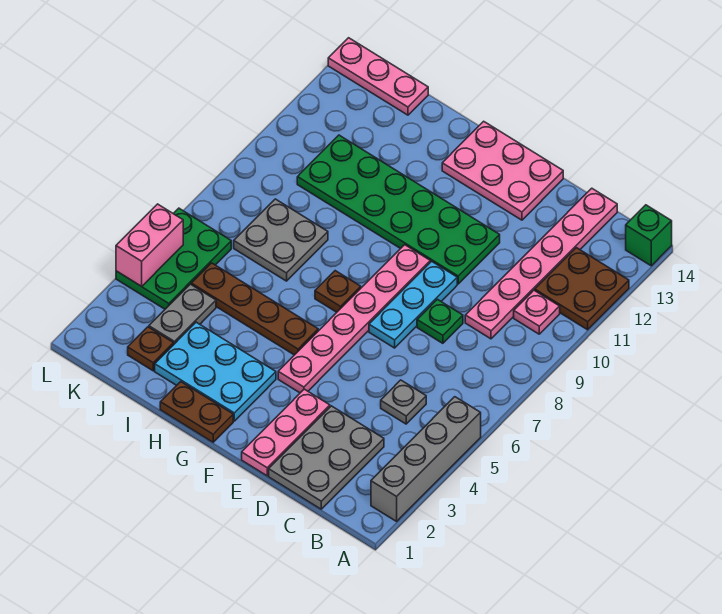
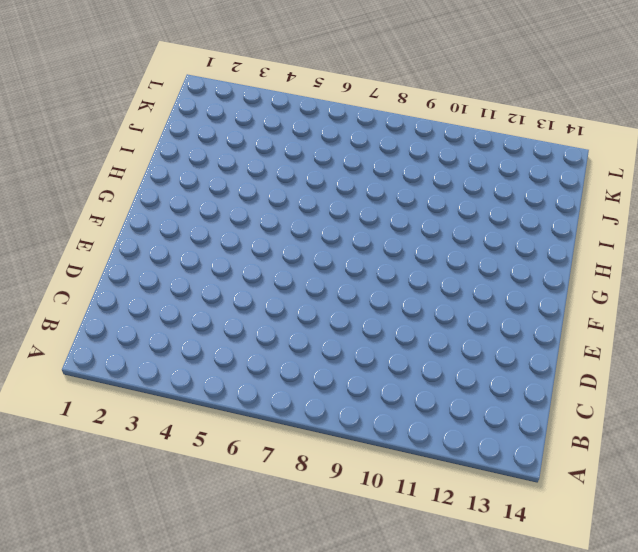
none -> grey 1x4 brick [371,397,481,521]
none -> brown 2x2 plate [535,248,629,330]
none -> green 1x1 brick [626,205,672,266]

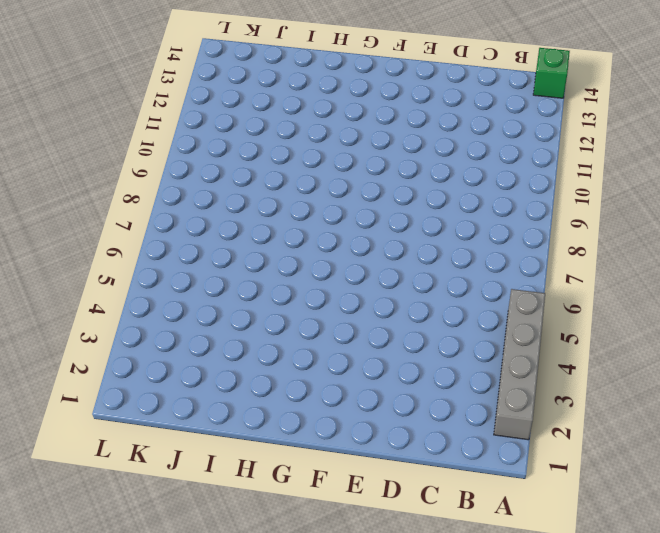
none -> brown 2x2 plate [535,248,629,330]
none -> pink 1x1 plate [514,290,560,334]
none -> grey 2x3 plate [269,406,384,509]

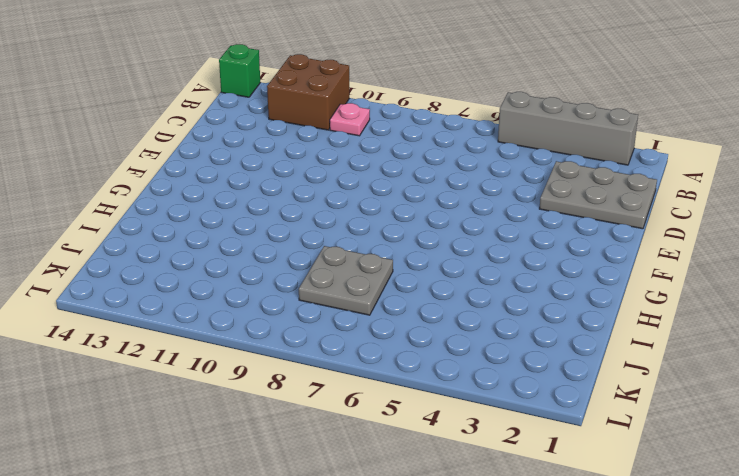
brown 2x2 brick [267,54,349,130] -> brown 2x2 plate [535,248,629,330]
none -> grey 1x1 plate [381,380,426,424]
none -> pink 1x6 plate [465,188,617,339]
none -> green 1x1 plate [417,299,463,343]

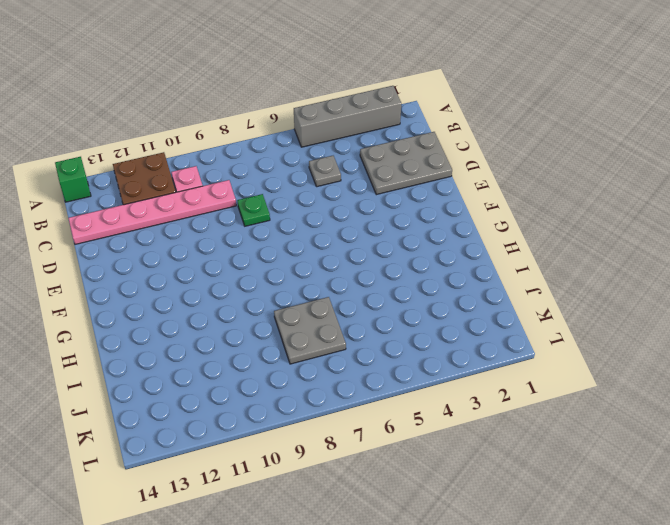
none -> pink 1x3 plate [242,389,330,476]
none -> cyan 1x3 plate [369,261,457,348]
none -> green 2x6 plate [297,135,500,284]

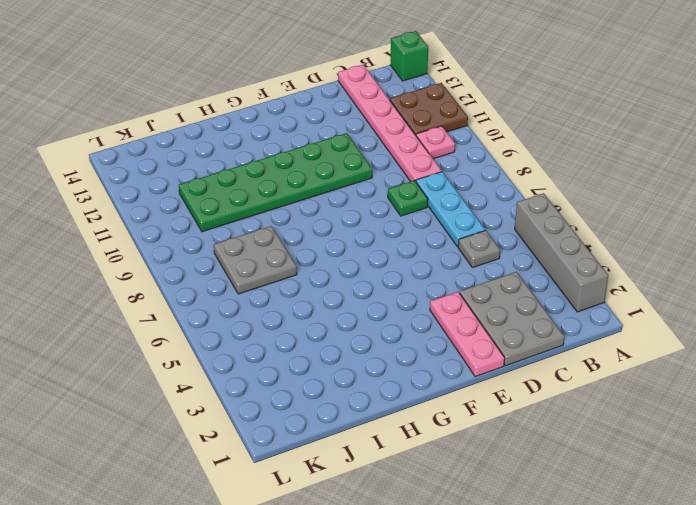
cyan 1x3 plate [416,172,485,247] -> cyan 1x3 plate moved to [369,261,457,348]
none -> pink 2x3 plate [442,121,563,220]
none -> pink 1x6 plate [278,245,430,393]
none -> brown 1x2 plate [160,382,233,442]

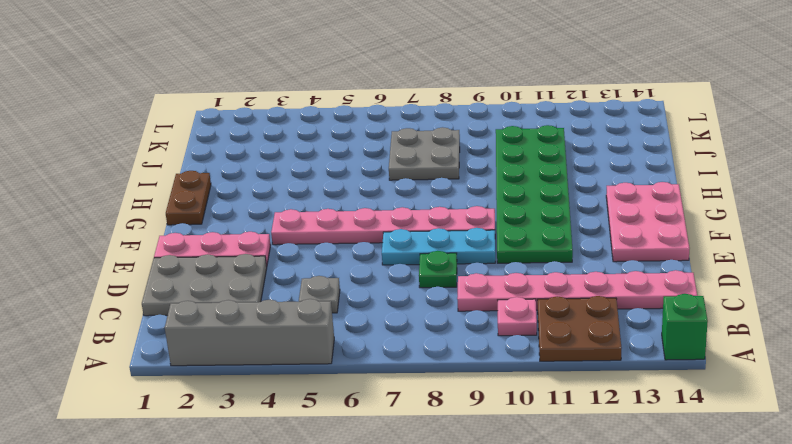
none -> cyan 2x3 plate [155,322,276,421]
none -> brown 1x4 plate [191,263,318,355]
none -> brown 1x1 plate [315,271,361,312]

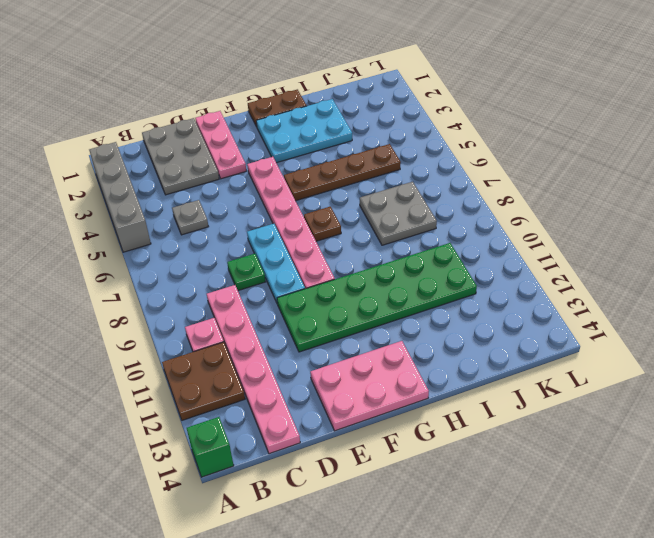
none -> brown 1x1 plate [128,327,174,371]
none -> grey 1x2 plate [149,284,216,344]
none -> pink 1x3 plate [328,38,428,115]

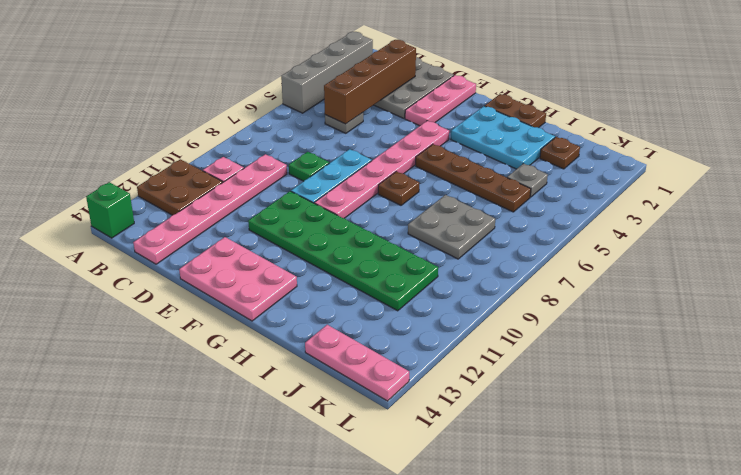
brown 1x4 brick [324,40,416,124] -> none
grey 1x1 plate [507,164,548,197] -> grey 1x2 plate [149,284,216,344]
none -> green 2x3 plate [116,208,231,309]
none -> pink 1x2 brick [116,204,183,286]

